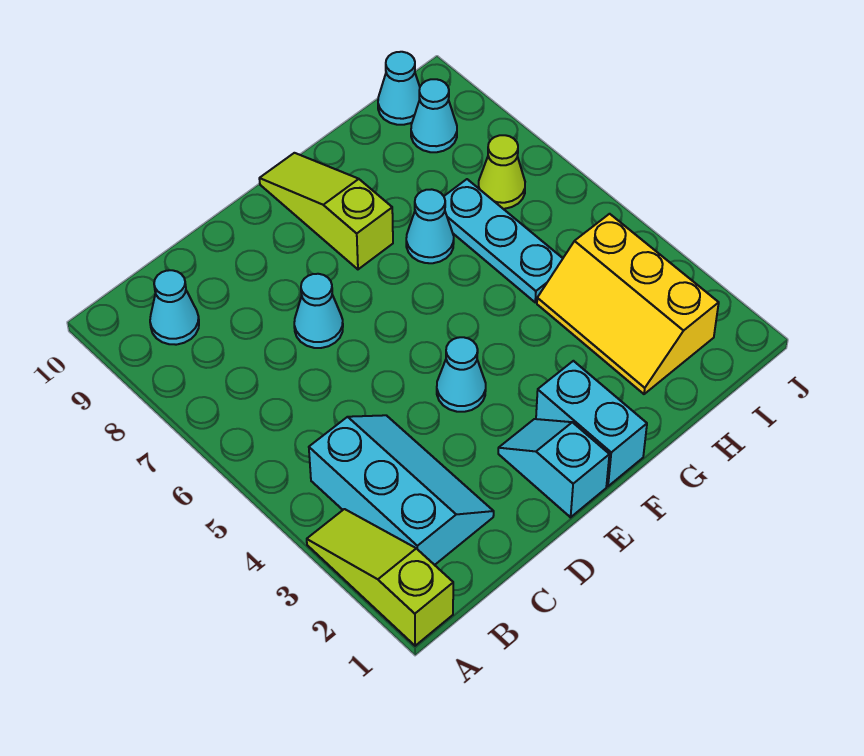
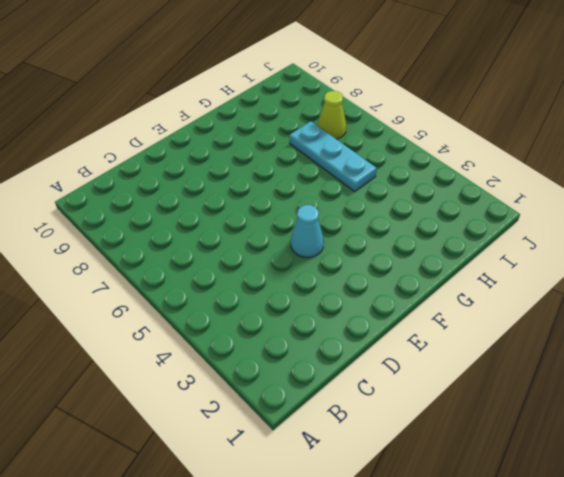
none -> lime 1x3 slope [307,509,453,646]
none -> cyan 2x3 slope [309,415,494,565]
none -> cyan 1x1 cone [150,270,199,345]

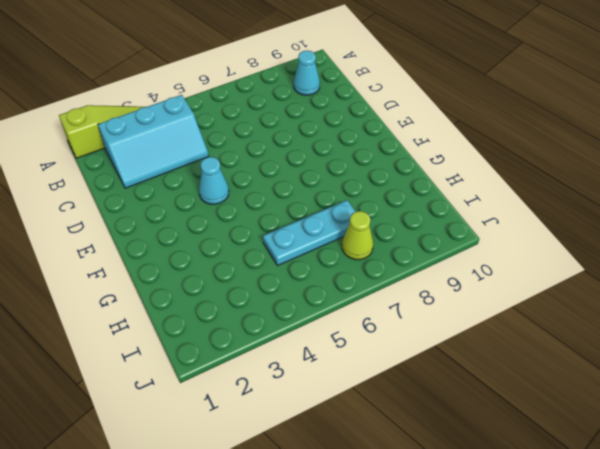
none -> cyan 1x1 cone [294,274,343,348]
none -> cyan 1x2 slope [498,419,609,517]
none -> cyan 1x2 brick [536,361,647,486]

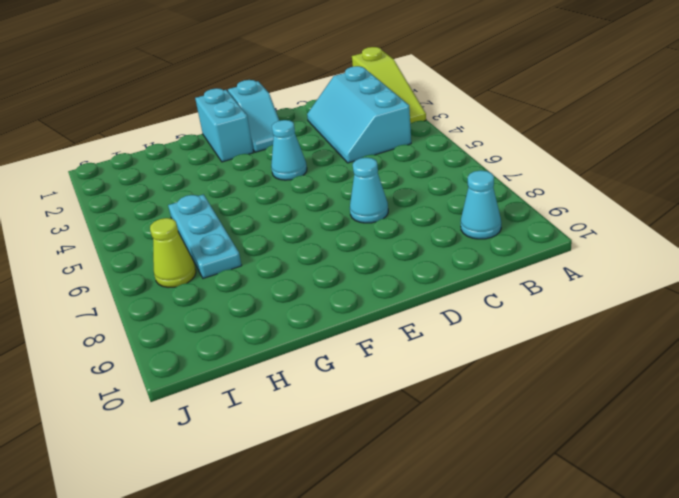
none -> lime 1x3 slope [259,153,393,269]
none -> cyan 1x1 cone [406,189,454,263]
none -> yellow 2x3 slope [537,214,719,394]

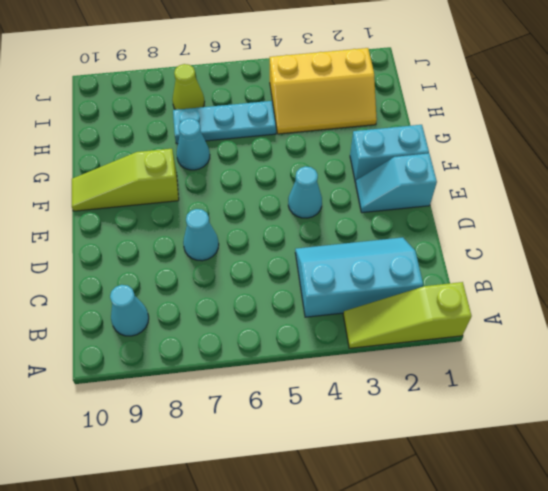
none -> cyan 1x1 cone [411,79,457,152]
none -> cyan 1x1 cone [378,52,420,125]

